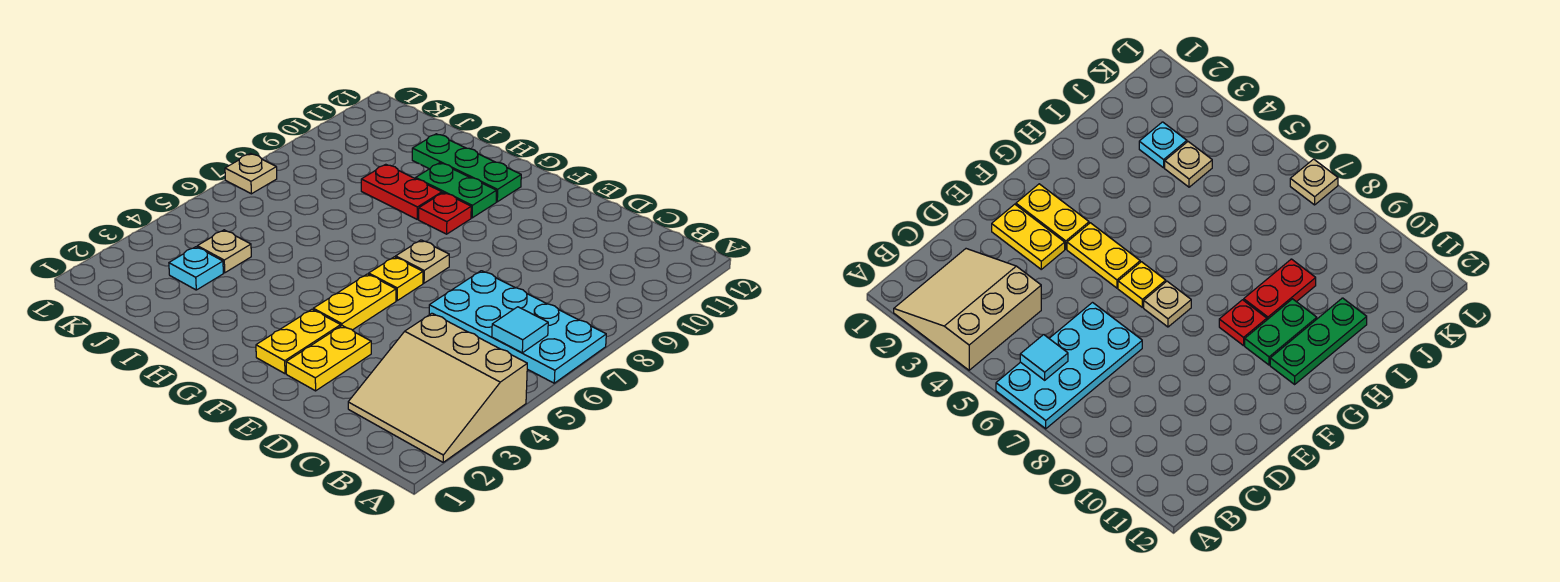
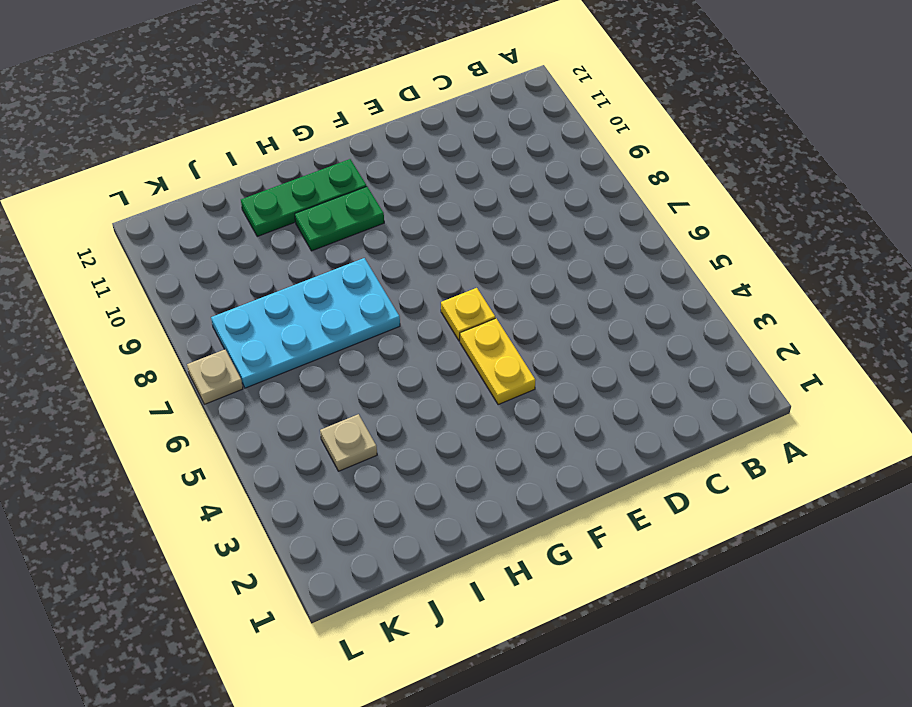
cyan 2x4 plate [211,258,400,388] -> cyan 2x4 plate moved to [429,271,606,383]
none -> tan 3x3 slope [348,313,527,462]
none -> yellow 1x2 plate [286,326,371,391]
none -> yellow 1x2 plate [256,309,341,374]

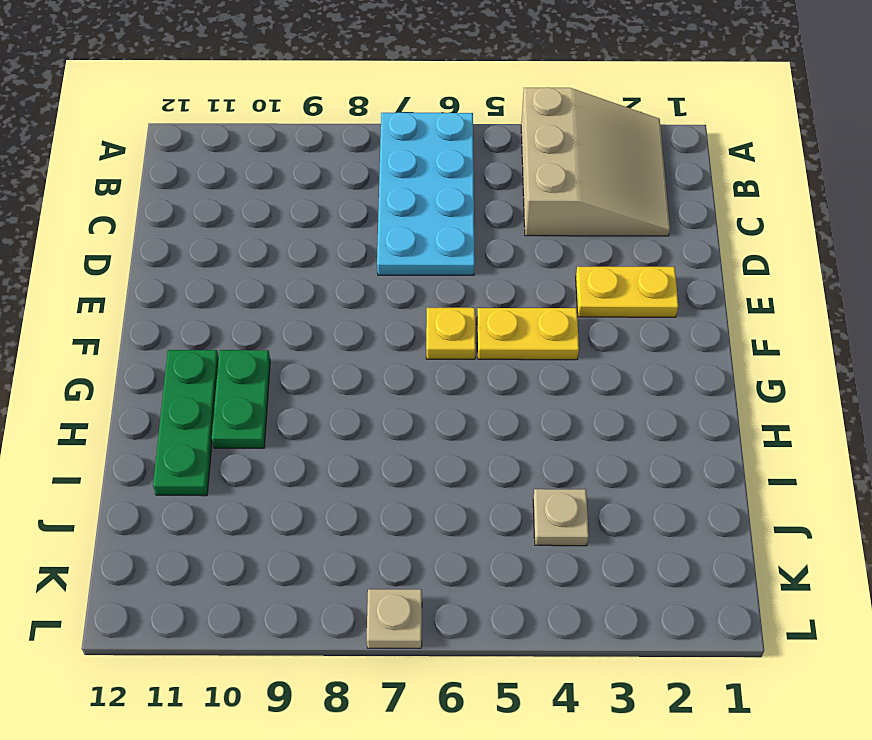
none -> yellow 1x2 plate [256,309,341,374]
none -> tan 1x1 plate [396,240,449,283]
none -> red 1x1 plate [419,193,471,234]

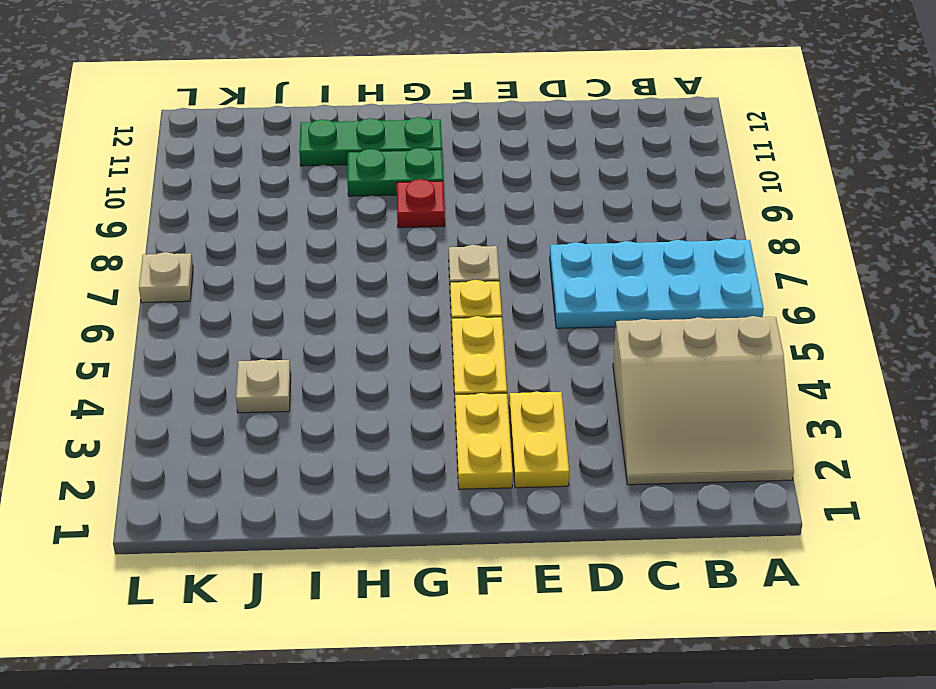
none -> red 1x2 plate [361,164,442,219]
none -> cyan 1x1 plate [169,247,223,290]
none -> cyan 1x1 tile [492,307,548,353]

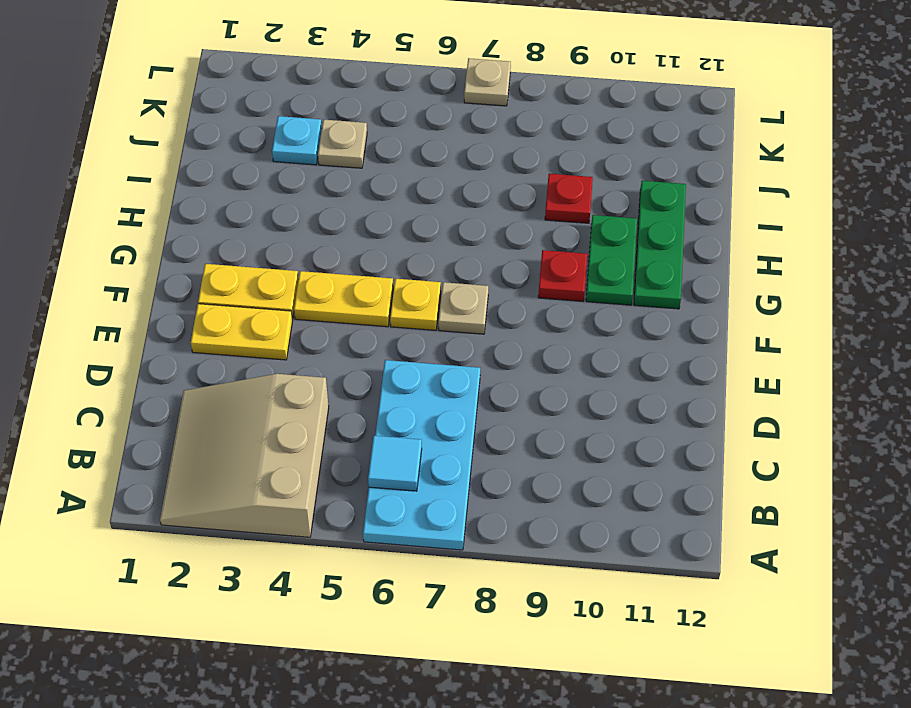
red 1x1 plate [545,174,593,223] -> red 1x2 plate [361,164,442,219]

